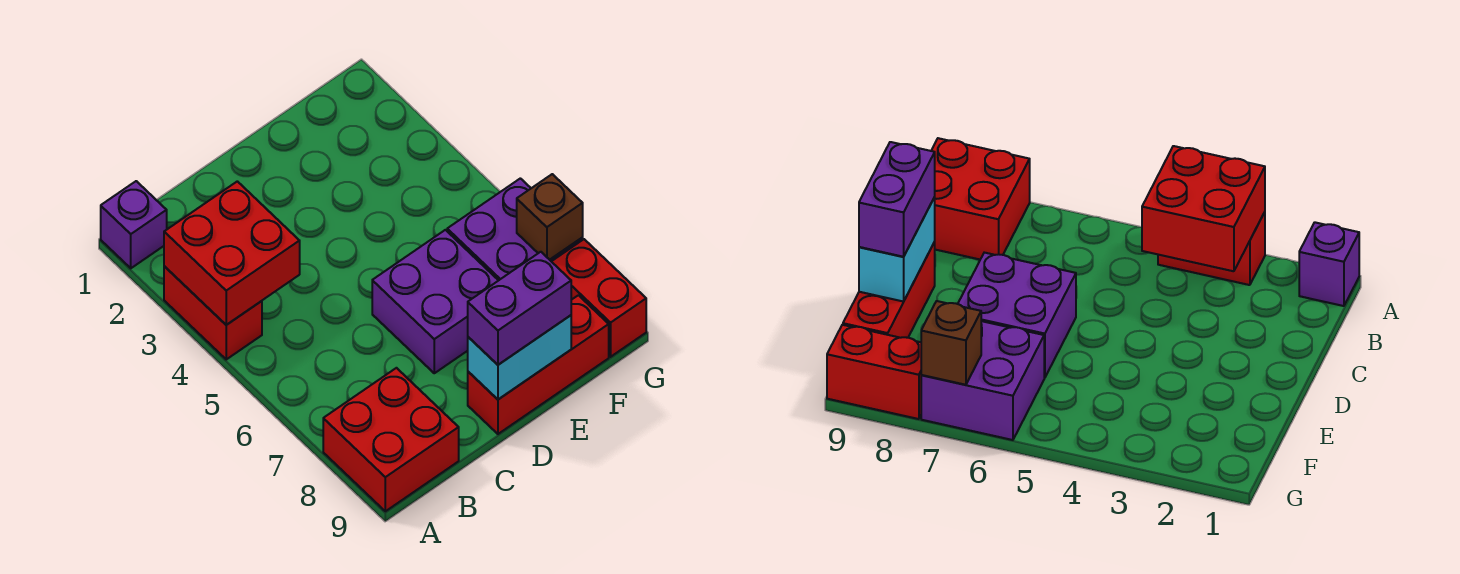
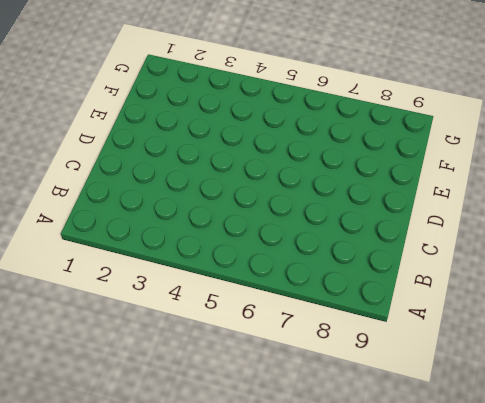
none -> purple 1x1 brick [101,181,167,268]
none -> red 1x2 brick [164,266,262,359]

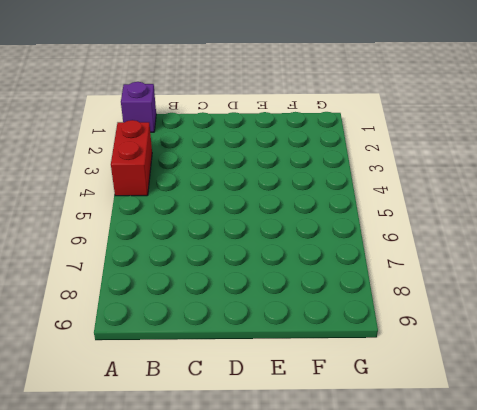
none -> red 2x2 brick [323,368,459,511]
none -> purple 2x2 brick [372,230,499,373]

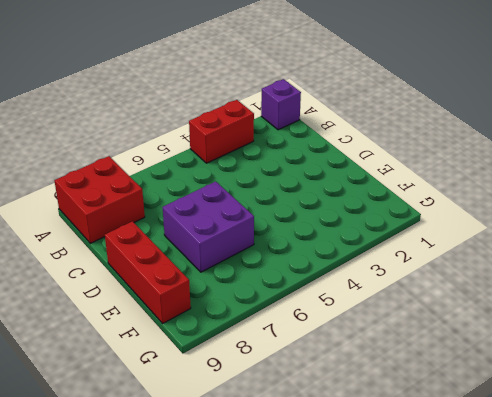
none -> purple 2x2 brick [447,178,583,280]
none -> red 1x2 brick [551,239,646,357]

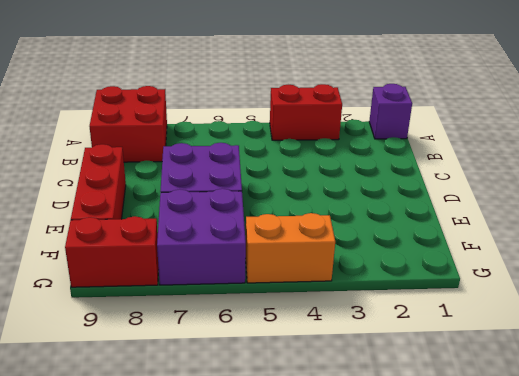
orange 1x2 brick [245,213,335,283] -> none
none -> red 2x2 brick [164,181,300,325]
none -> cyan 1x2 brick [468,315,571,399]

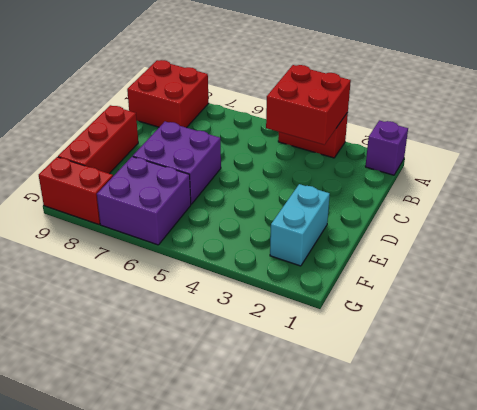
cyan 1x2 brick [270,184,330,266] -> cyan 1x2 brick moved to [468,315,571,399]
none -> brown 1x1 brick [517,174,583,260]
none -> purple 1x2 brick [468,252,571,365]

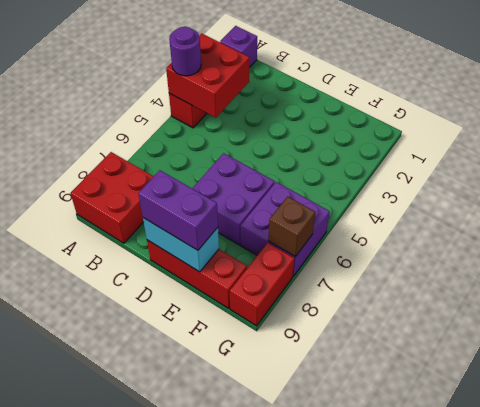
purple 1x1 round brick [169,27,201,76] -> none

